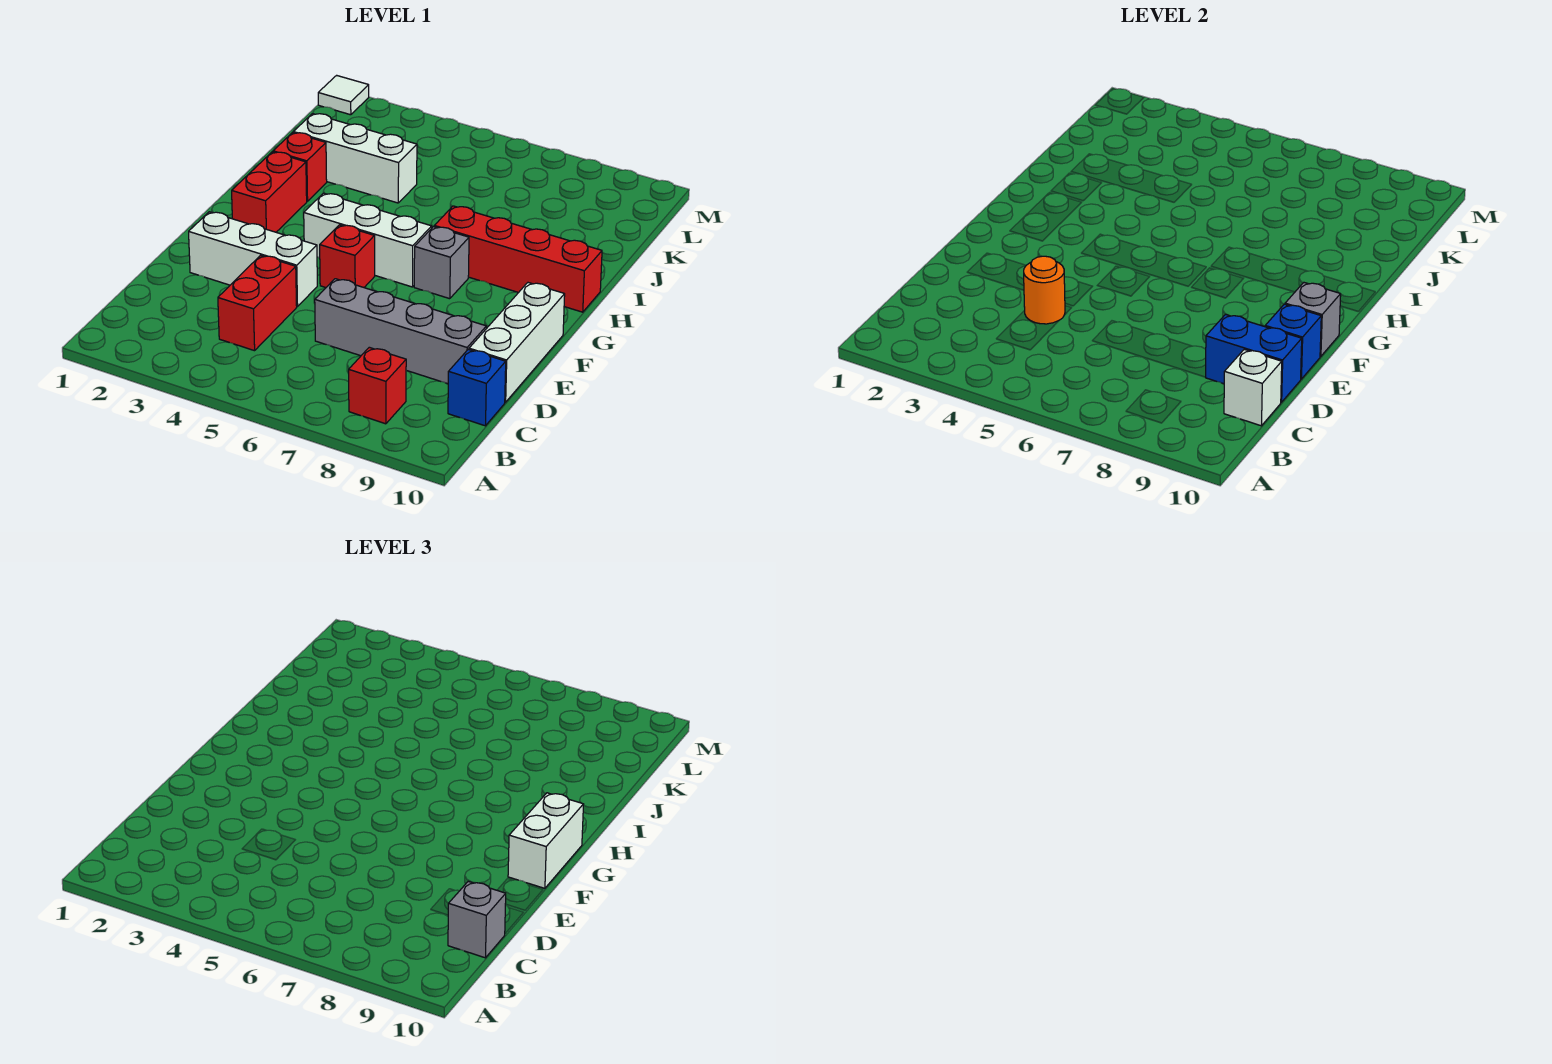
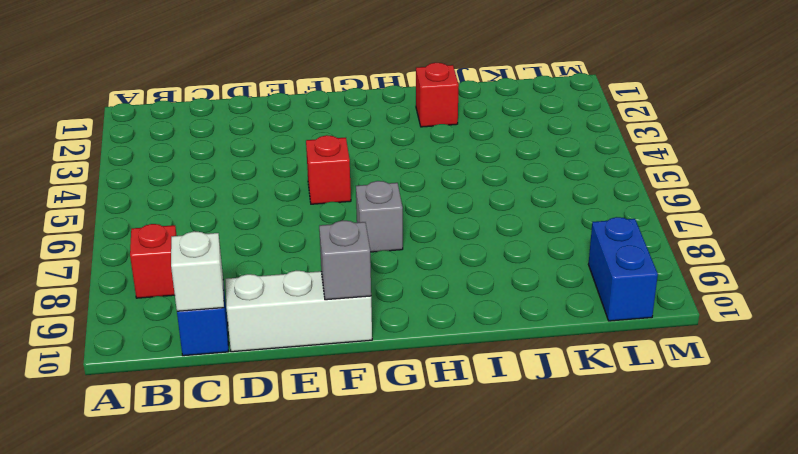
blue 1x2 brick [588,217,658,321] -> blue 1x2 brick moved to [1206,315,1302,402]
none -> red 1x2 brick [218,255,297,351]
none -> grey 1x4 brick [315,279,486,384]
none -> white 1x3 brick [189,212,317,307]

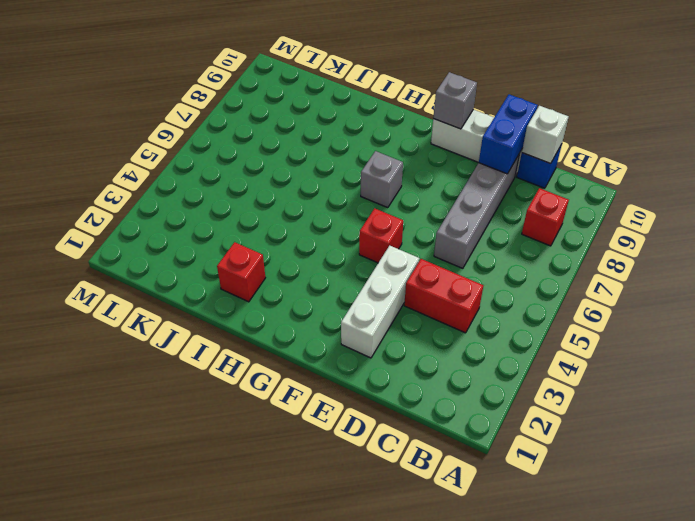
none -> red 1x2 brick [232,152,307,232]
none -> white 1x3 brick [304,193,432,287]
none -> red 1x4 brick [434,206,602,312]

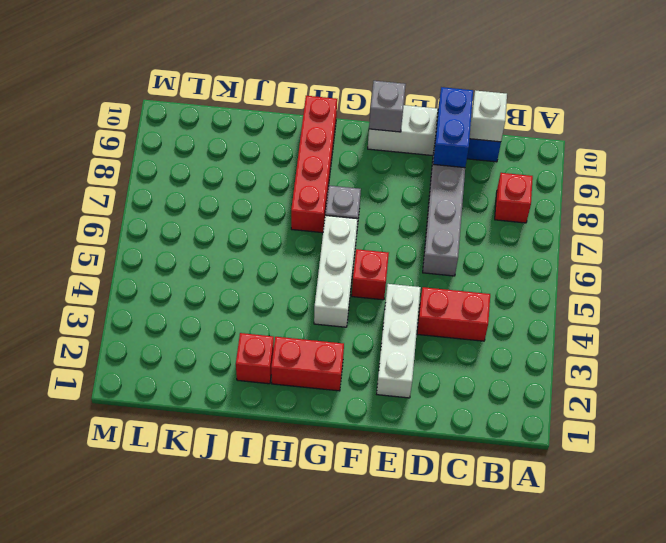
none -> white 1x3 brick [293,114,417,203]
none -> white 1x1 tile [318,75,369,115]
none -> orange 1x1 round brick [1024,256,1065,324]

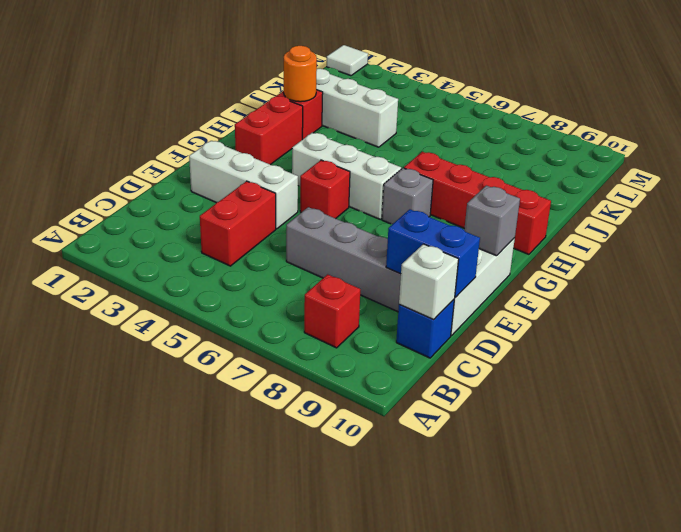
orange 1x1 round brick [284,46,317,102] -> orange 1x1 round brick moved to [1024,256,1065,324]
none -> blue 1x1 brick [1265,304,1321,379]
none -> grey 1x1 brick [448,881,506,958]
none -> white 1x2 brick [508,793,584,888]

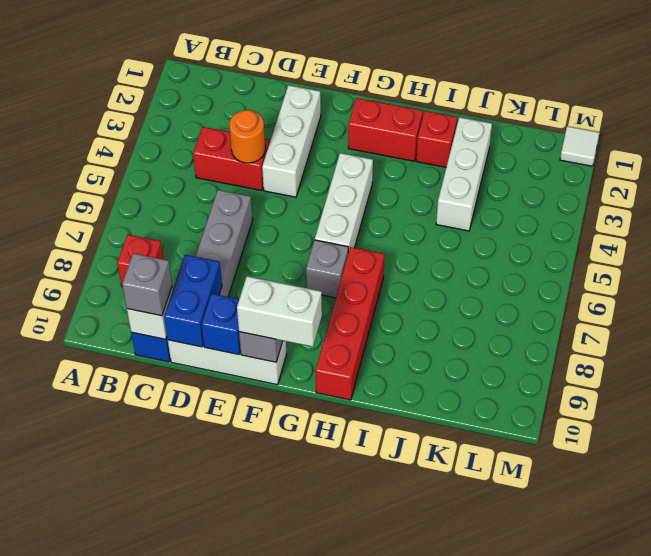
none -> red 1x1 brick [320,225,375,288]

